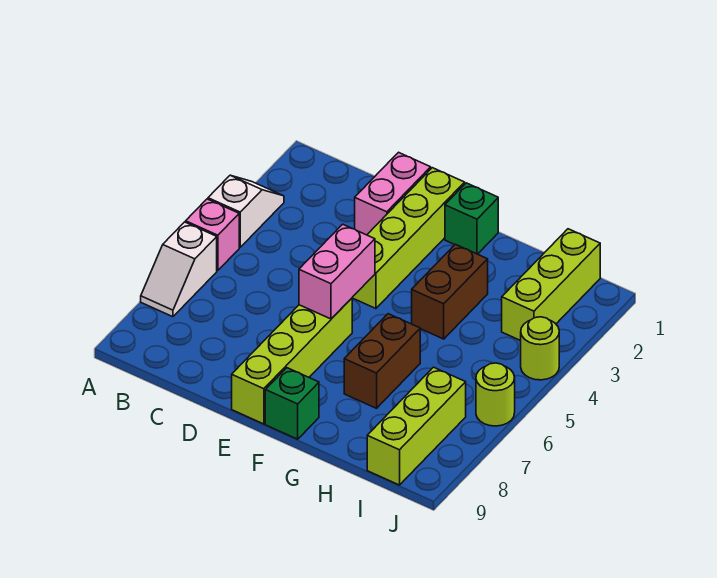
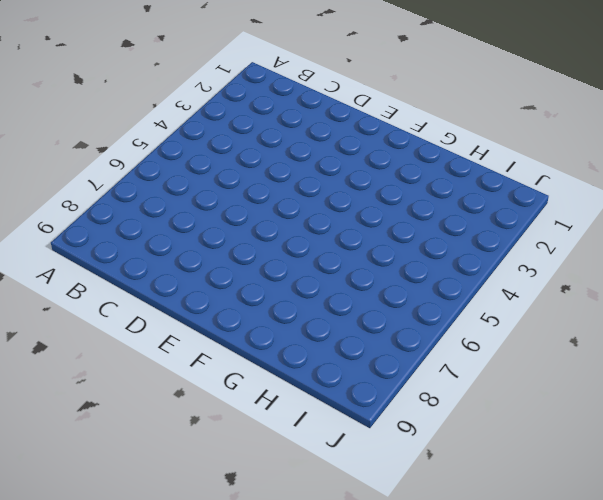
none -> white 1x2 slope [208,175,284,247]
none -> pink 1x1 brick [186,199,239,271]
none -> white 1x2 slope [141,222,217,317]

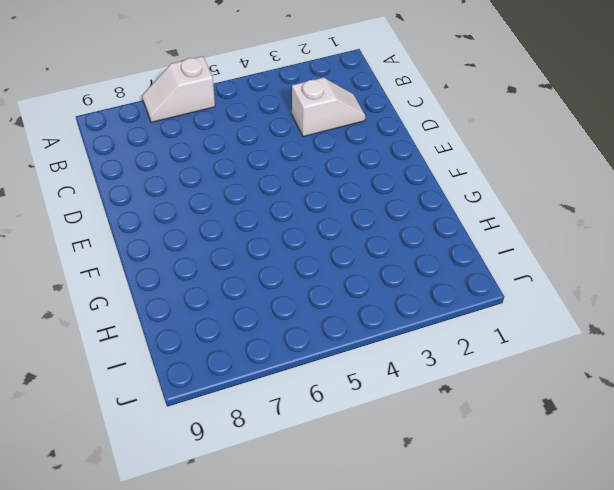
white 1x2 slope [292,78,365,137] -> white 1x2 slope moved to [208,175,284,247]
none -> pink 1x1 brick [186,199,239,271]
none -> pink 1x2 brick [355,152,431,235]
none -> lime 1x4 brick [352,168,465,309]

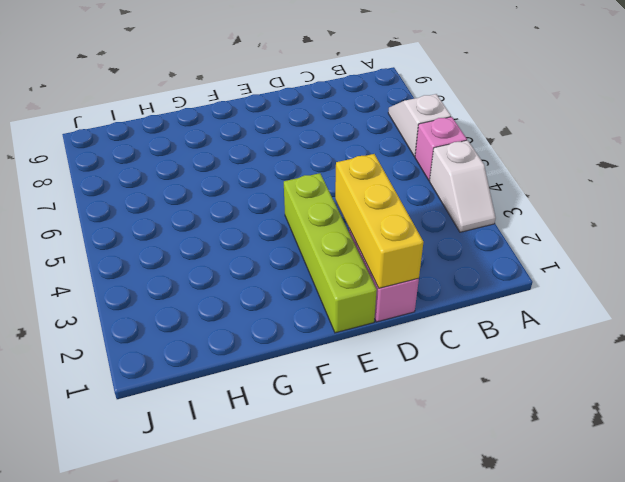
yellow 1x3 brick [335,154,423,288] -> none
none -> lime 1x4 brick [232,298,352,424]
none -> green 1x1 brick [445,183,498,254]
none -> green 1x1 brick [265,368,319,439]

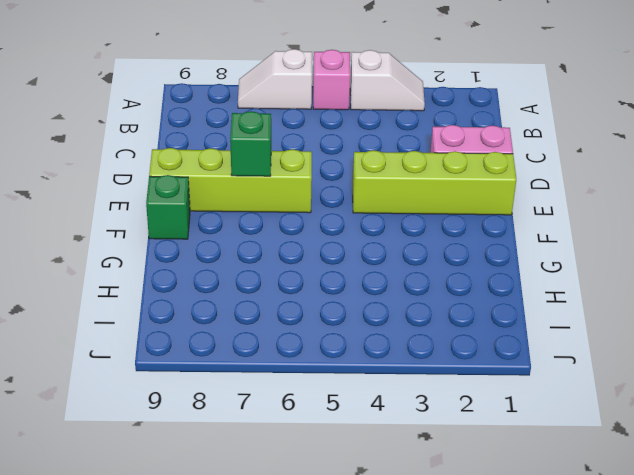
green 1x1 brick [230,111,271,176] -> green 1x1 brick moved to [445,183,498,254]
none -> brown 1x2 brick [412,244,488,339]
none -> brown 1x2 brick [344,314,420,408]
none -> lime 1x3 brick [502,229,600,341]

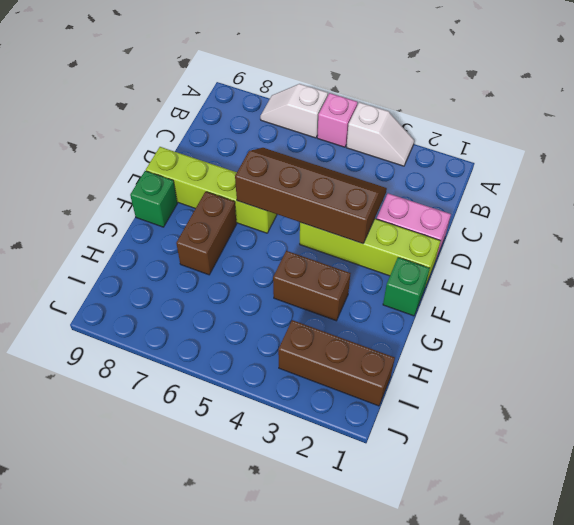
brown 2x4 slope [235,148,387,244] -> pink 1x2 brick [299,224,375,319]
brown 1x2 brick [176,192,237,275] -> brown 1x2 brick turned to [344,314,420,408]
brown 1x3 brick [278,320,395,406] -> lime 1x3 brick [502,229,600,341]
none -> lime 1x3 brick [367,367,466,485]
none -> lime 1x1 round brick [521,317,559,380]
none -> lime 1x1 round brick [476,363,515,426]

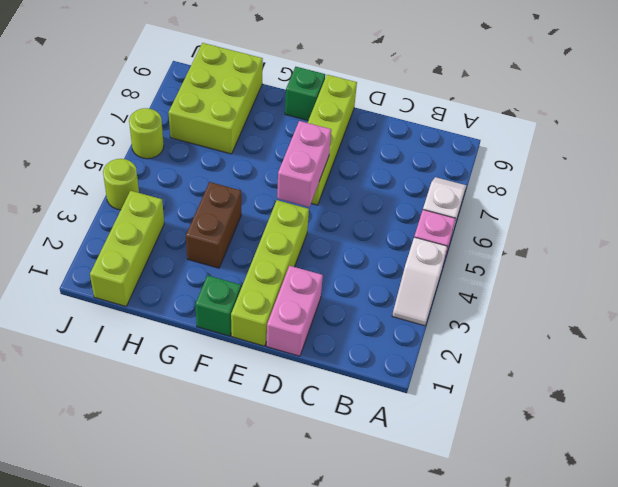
lime 2x3 brick [169,43,263,154] -> lime 1x3 brick [367,367,466,485]
none -> brown 1x2 brick [344,314,420,408]

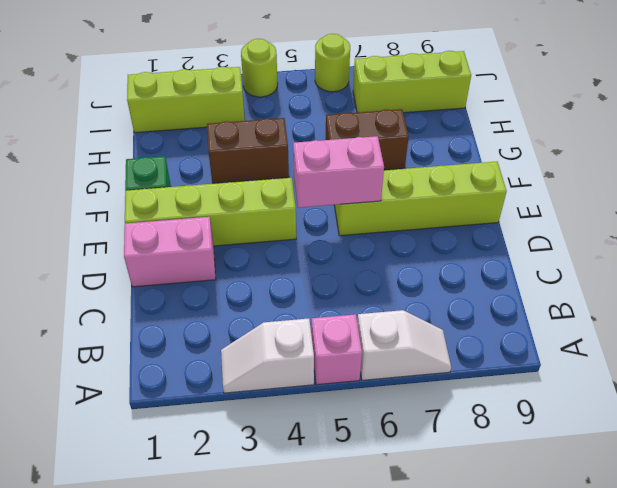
none -> green 1x1 brick [265,368,319,439]

